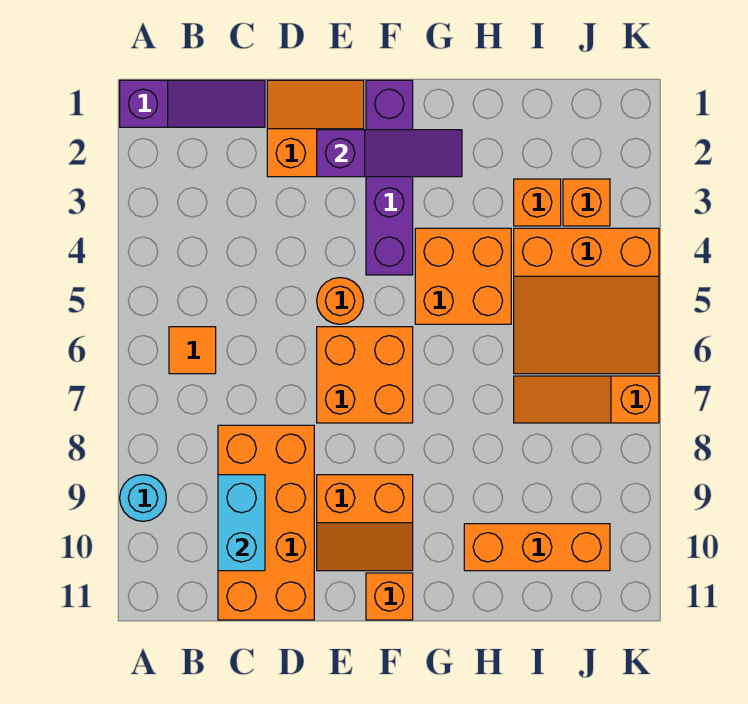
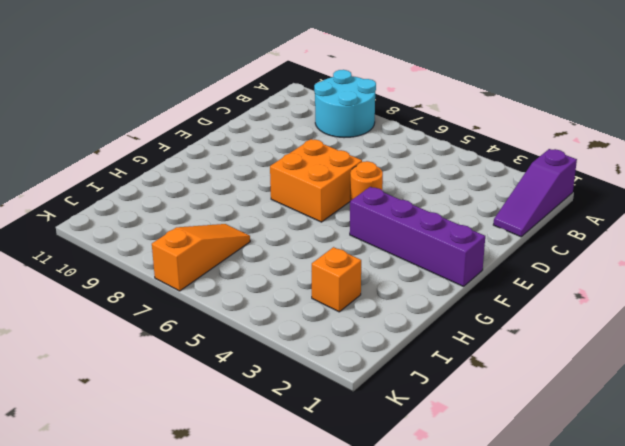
cyan 2x2 round brick [314,70,376,138] -> cyan 1x1 round brick [120,475,166,521]
none -> orange 1x1 tile [169,327,216,374]
none -> orange 2x4 brick [218,425,314,620]
none -> orange 2x2 slope [267,80,364,177]

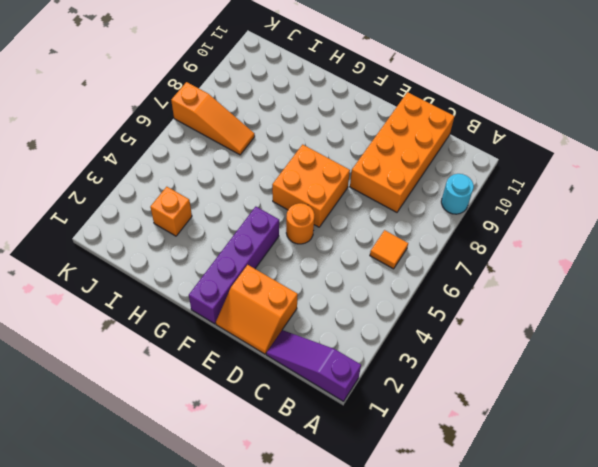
none -> orange 2x2 slope [317,475,413,571]
none -> orange 1x1 brick [366,573,413,620]
none -> orange 2x2 brick [415,228,511,324]

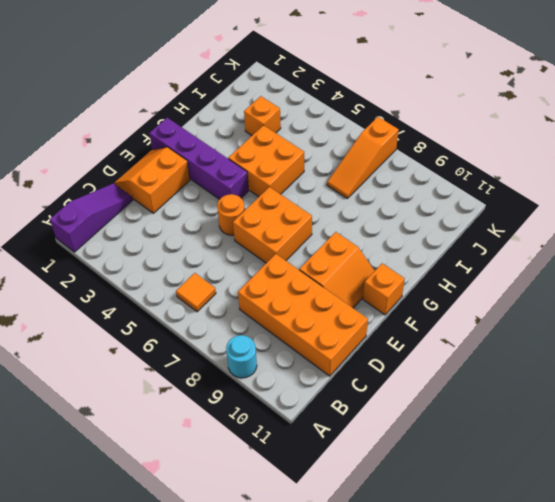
none -> orange 1x3 brick [464,524,610,571]
none -> orange 3x3 slope [514,228,659,374]
none -> orange 1x1 brick [563,179,610,226]

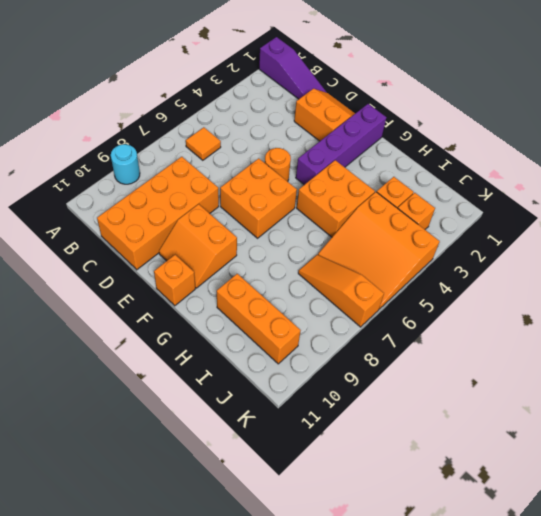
none -> cyan 1x2 brick [218,475,265,571]
none -> purple 1x3 slope [317,130,462,177]

